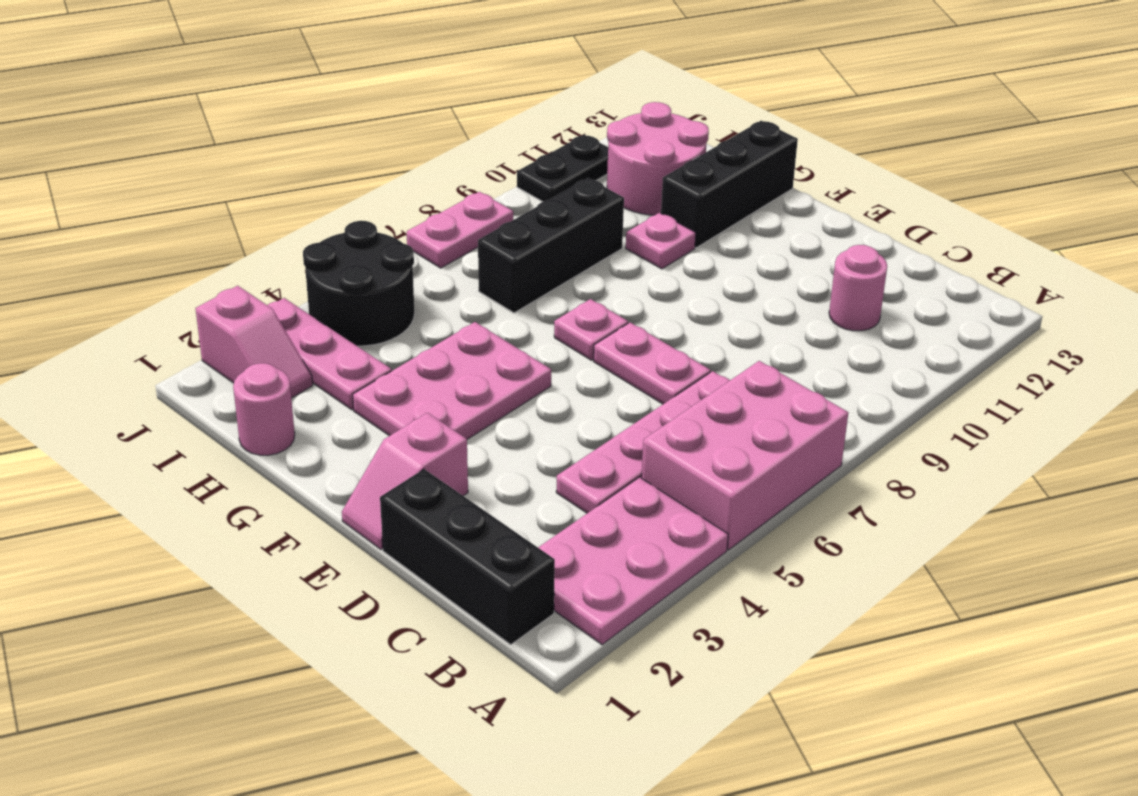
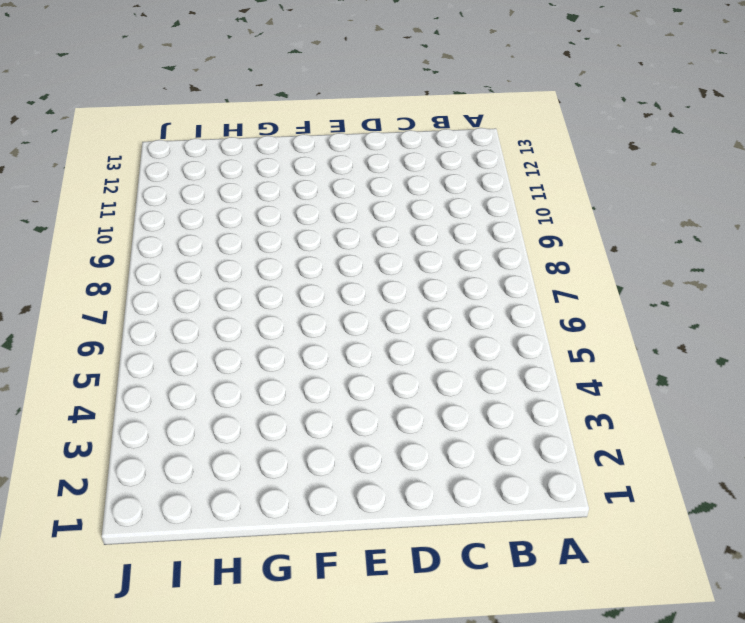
none -> pink 2x3 plate [538,477,728,645]
none -> pink 2x3 brick [641,361,848,550]
none -> black 1x3 brick [380,469,555,645]

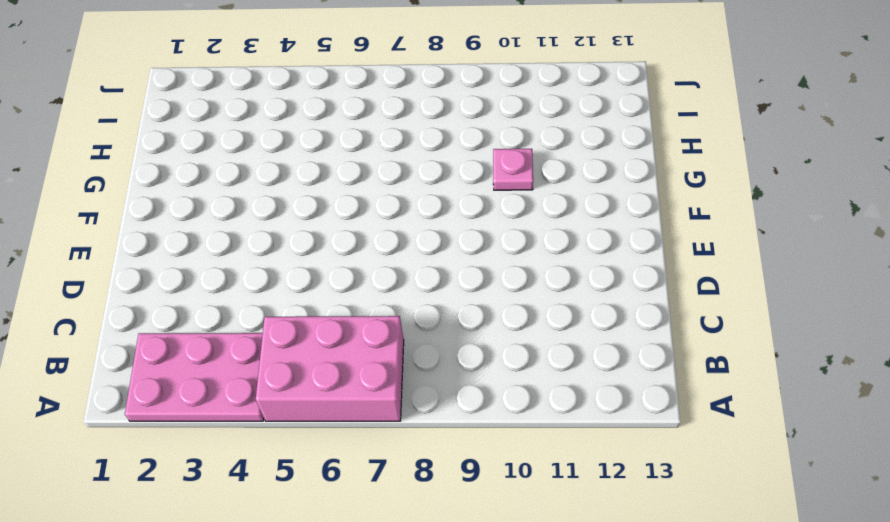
none -> black 1x3 brick [380,469,555,645]
none -> pink 1x4 plate [556,371,730,513]
none -> pink 1x1 round brick [829,245,887,331]

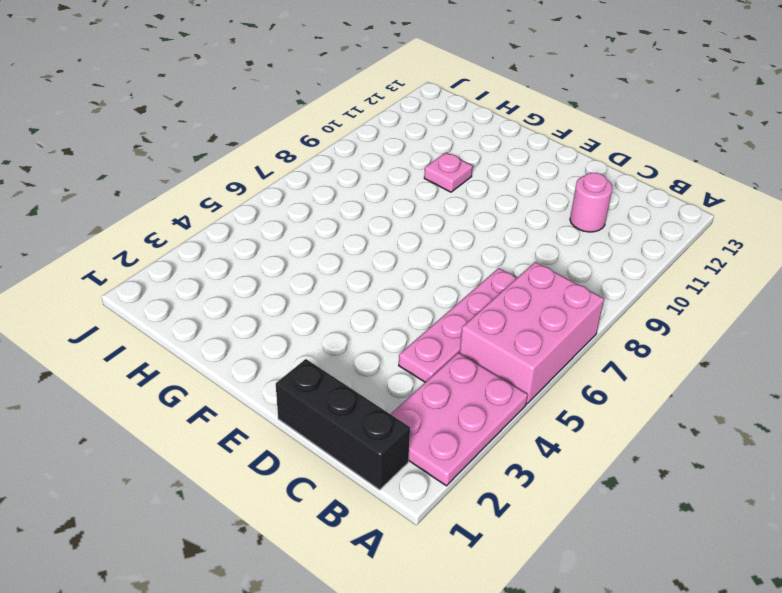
none -> pink 1x2 plate [594,323,711,404]
none -> pink 1x2 slope [342,413,468,549]
none -> pink 2x3 plate [353,322,551,439]

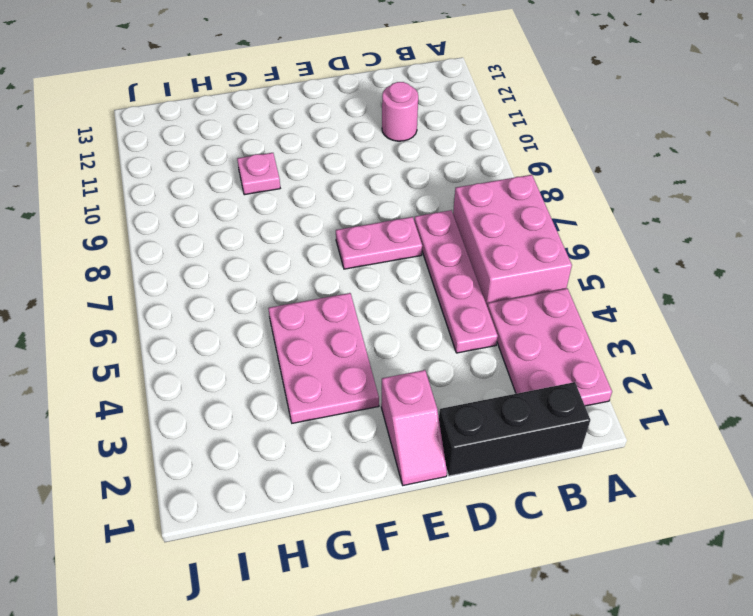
none -> pink 1x1 plate [554,299,628,360]
none -> black 1x3 brick [661,121,798,248]
none -> pink 1x1 round brick [233,363,295,455]

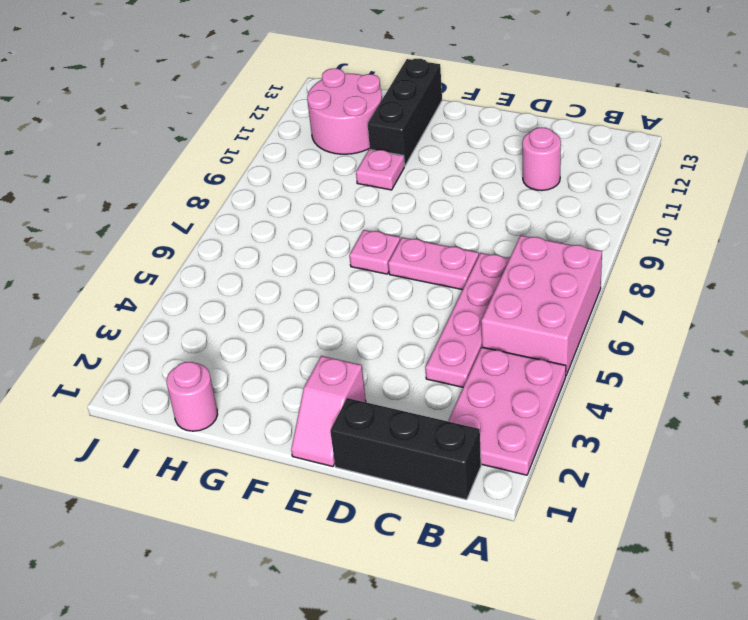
none -> pink 2x3 plate [353,322,551,439]
none -> pink 1x3 plate [268,298,392,410]
none -> black 1x3 brick [478,178,624,313]

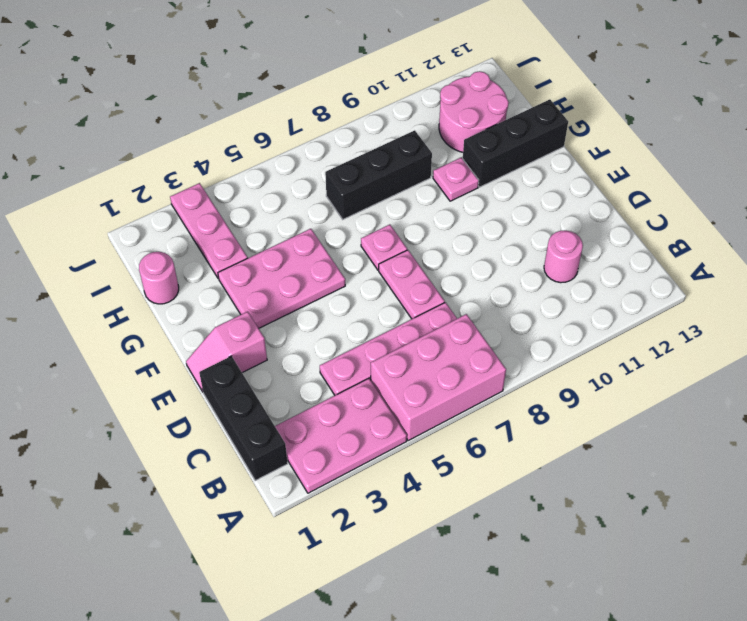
none -> pink 1x2 slope [195,286,313,398]
none -> black 2x2 round brick [303,221,415,346]
none -> pink 1x2 plate [407,192,513,268]

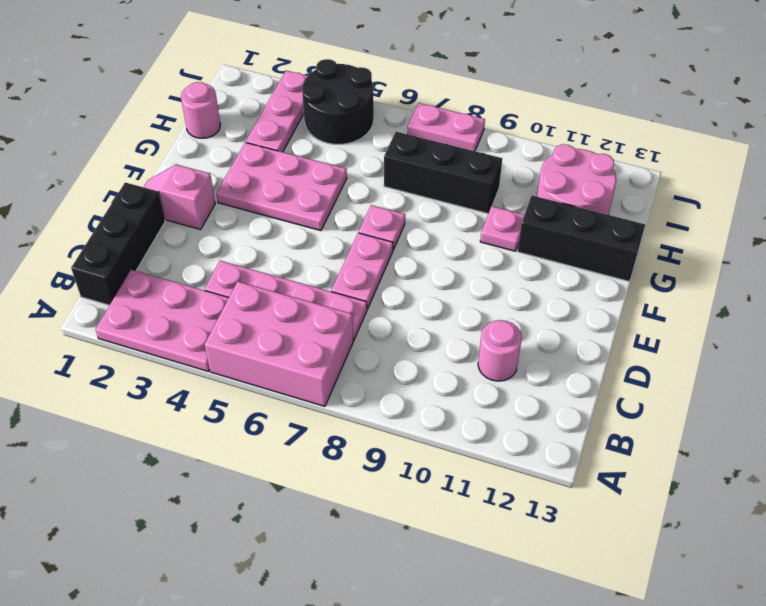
none -> pink 1x2 slope [195,286,313,398]
none -> black 1x2 plate [517,135,608,202]

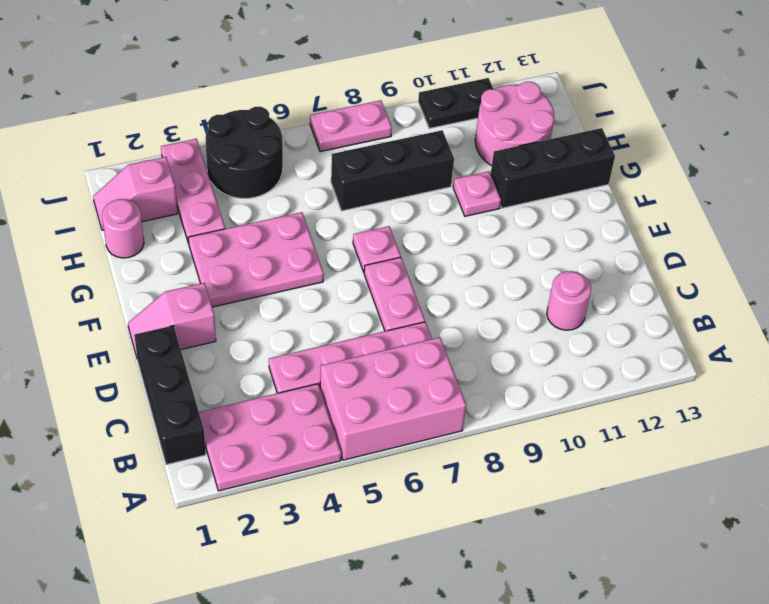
pink 1x2 slope [93,157,177,230] -> pink 1x2 slope turned to [195,286,313,398]

